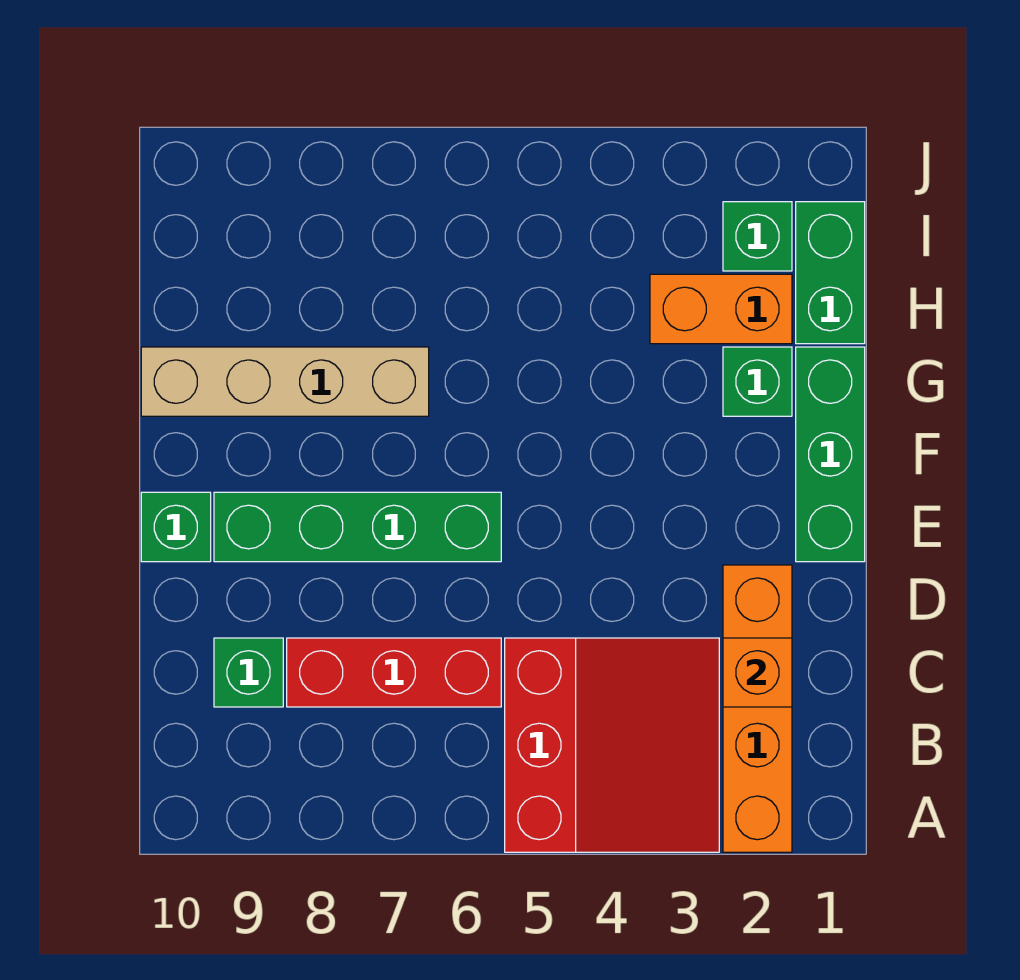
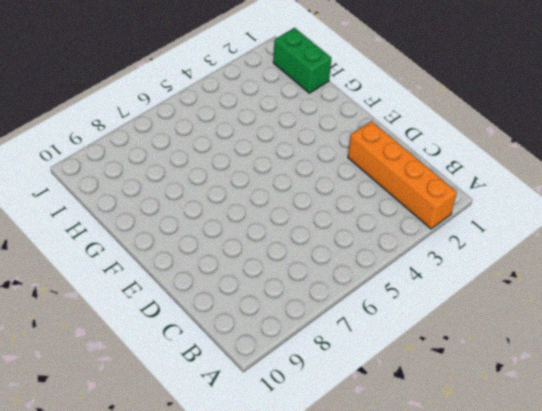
none -> red 3x3 slope [505,638,719,852]
none -> red 1x3 brick [287,638,501,707]
none -> green 1x1 brick [214,638,283,707]

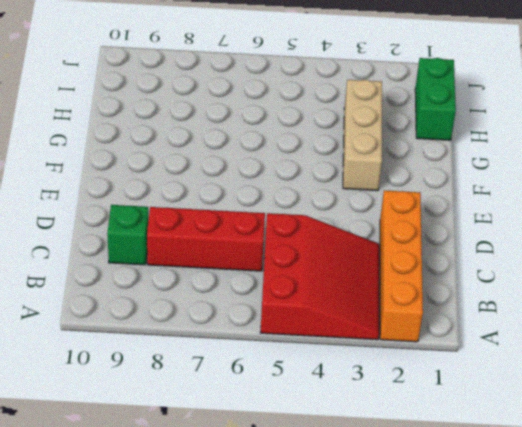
tan 1x3 brick [343,80,382,191] -> orange 1x2 brick [650,274,792,344]
none -> green 1x3 brick [796,347,865,562]
none -> green 1x4 brick [214,492,501,562]
none -> green 1x1 brick [141,492,211,562]

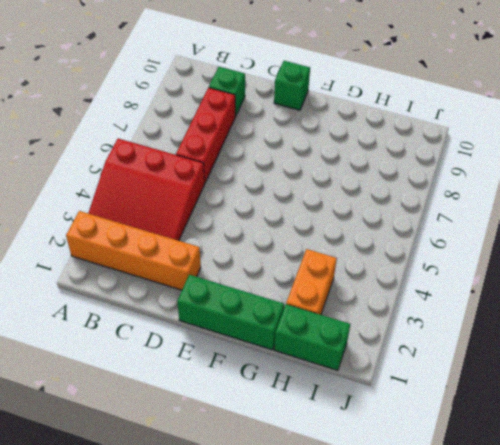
none -> green 1x4 brick [214,492,501,562]
none -> green 1x1 brick [723,347,792,416]
none -> tan 1x4 brick [141,347,429,416]

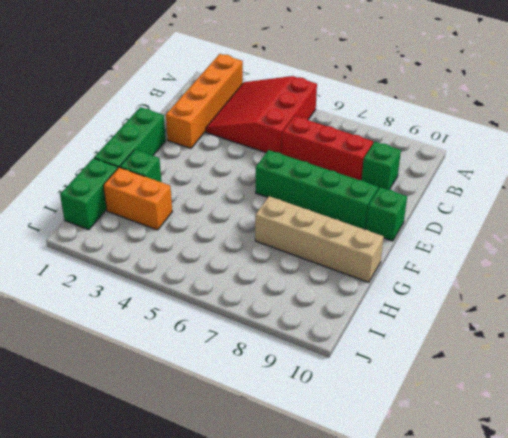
none -> green 1x1 brick [723,202,792,271]
none -> orange 1x1 brick [723,638,792,707]

